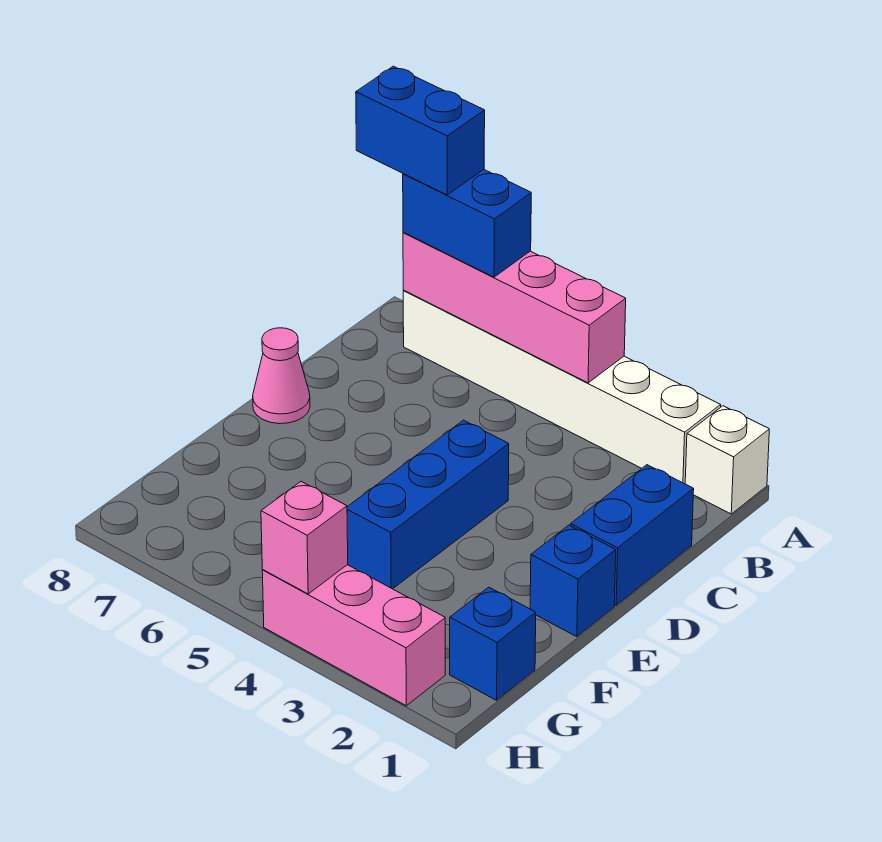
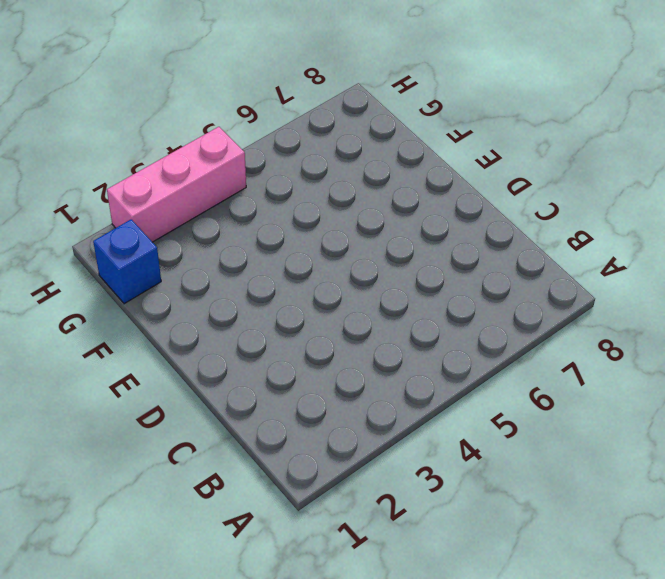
none -> white 1x1 brick [685,406,769,514]
none -> white 1x6 brick [403,291,721,484]
none -> blue 1x2 brick [571,465,694,605]

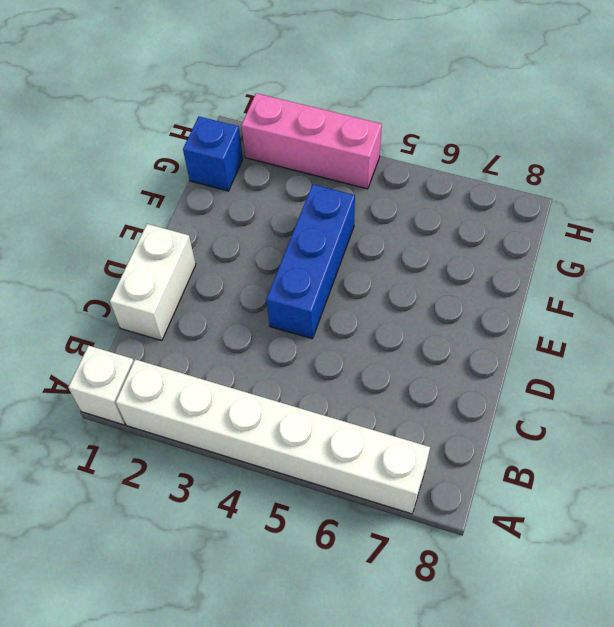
white 1x2 brick [110,224,196,341] -> blue 1x2 brick [571,465,694,605]
none -> pink 1x1 cone [253,328,310,424]
none -> blue 1x1 brick [530,525,616,637]
none -> pink 1x4 brick [403,233,626,383]

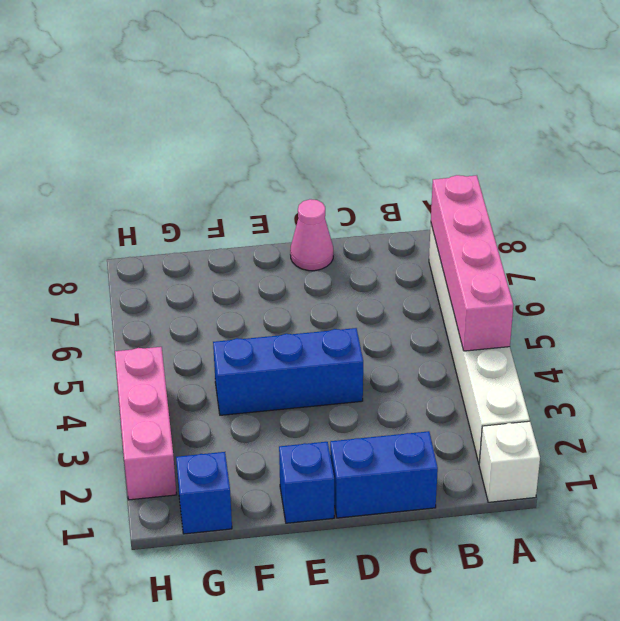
none -> pink 1x1 brick [261,482,348,594]
none -> blue 1x2 brick [403,170,531,277]
none -> blue 1x2 brick [356,66,485,195]

